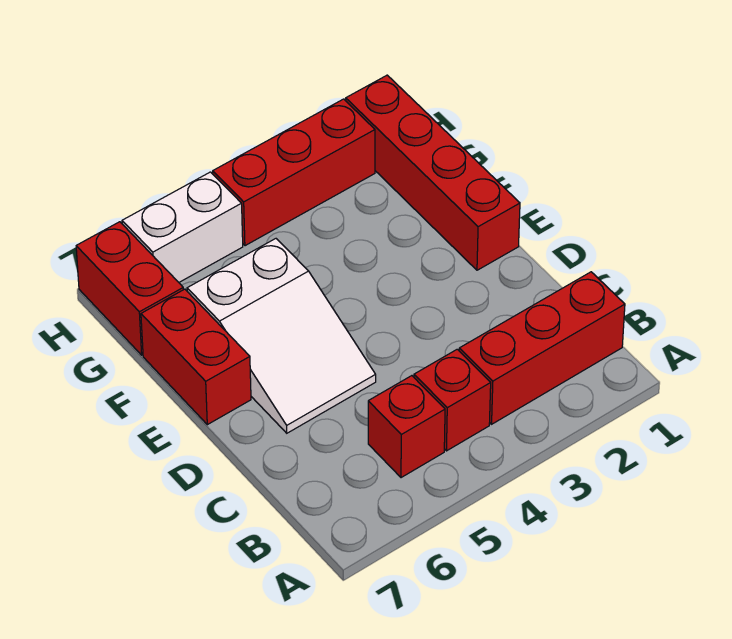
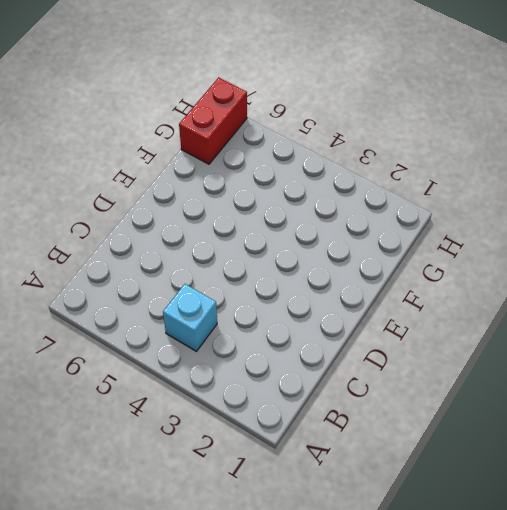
cyan 1x1 brick [163,284,217,351] -> red 1x1 brick [414,349,491,451]
none -> red 1x3 brick [459,272,625,424]
none -> red 1x1 brick [368,376,445,478]

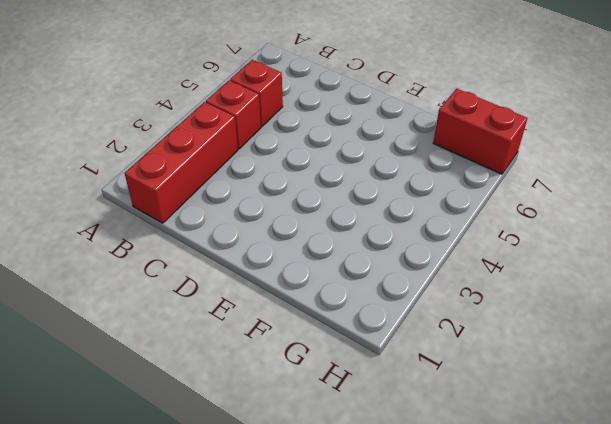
none -> white 2x3 slope [187,239,376,433]
none -> red 1x4 brick [346,75,520,270]

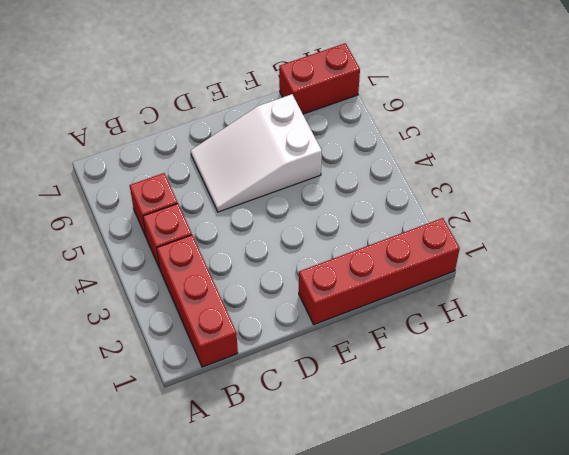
none -> red 1x2 brick [141,289,251,425]
none -> red 1x3 brick [213,99,375,246]

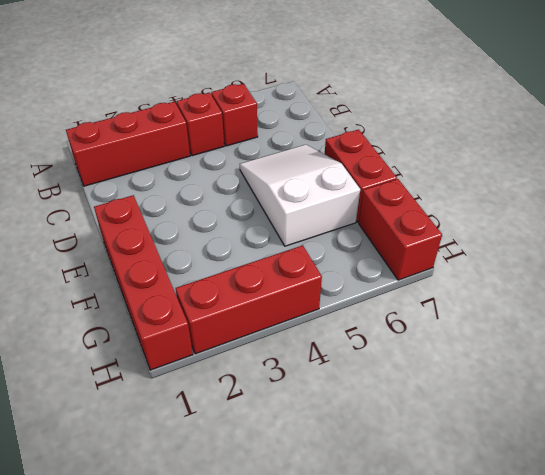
none -> white 1x2 brick [122,172,243,282]

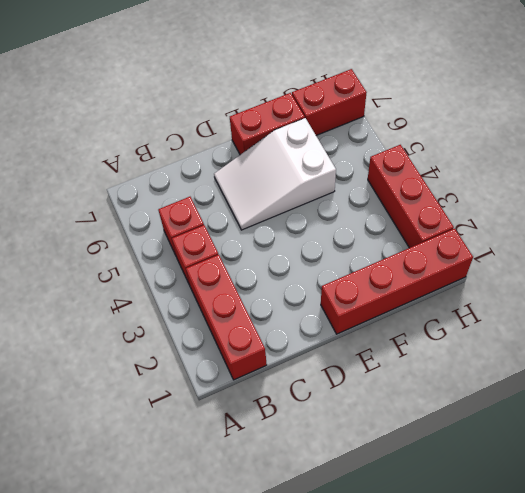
none -> white 1x2 brick [122,172,243,282]

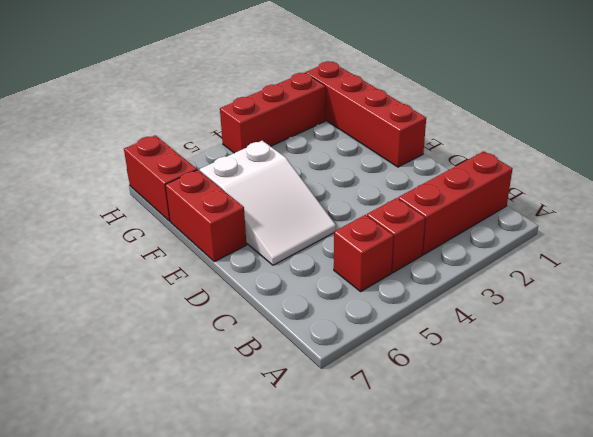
none -> white 1x2 brick [122,172,243,282]

